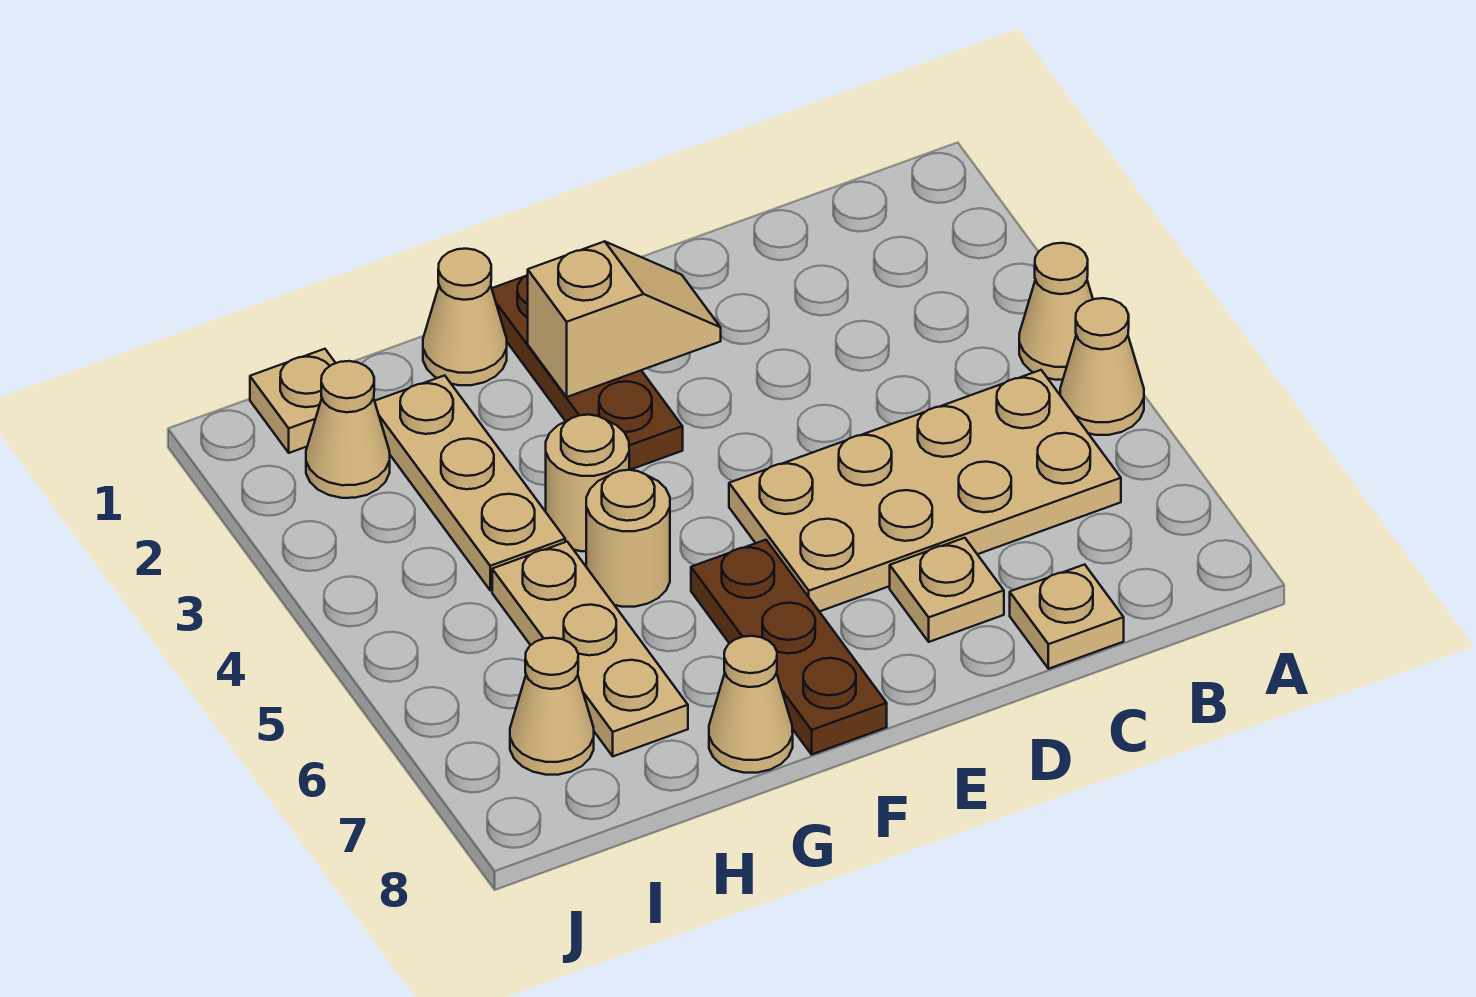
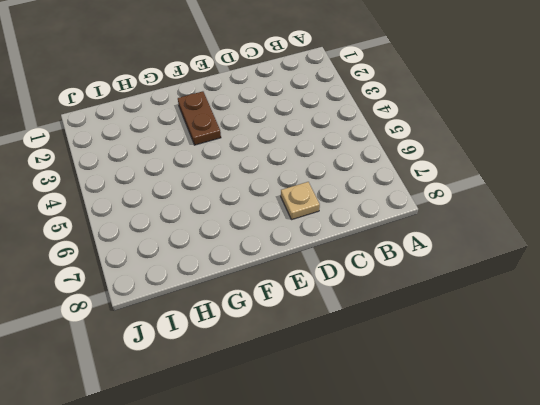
brown 1x2 plate [178,91,221,145] -> brown 1x3 plate [492,275,683,470]
none -> tan 1x1 cone [1019,243,1093,380]
none -> tan 1x1 cone [1060,298,1144,435]
none -> tan 2x4 plate [729,370,1121,612]

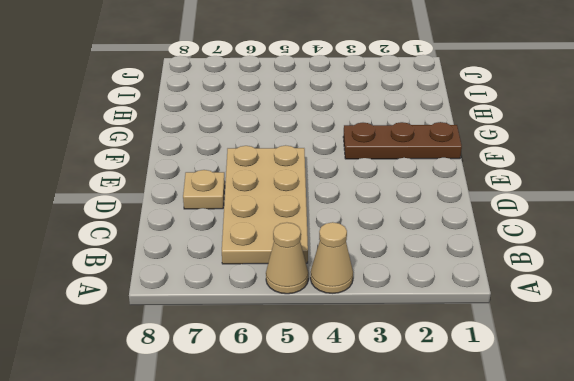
none -> tan 1x1 plate [1010,564,1124,669]
none -> brown 1x3 plate [691,540,887,754]
none -> tan 1x1 cone [423,249,507,385]

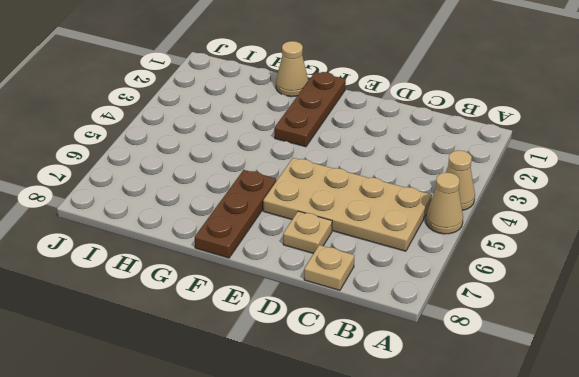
none -> tan 1x1 round brick [546,415,629,551]
none -> tan 1x1 round brick [586,470,670,607]
none -> tan 1x1 cone [709,636,793,773]

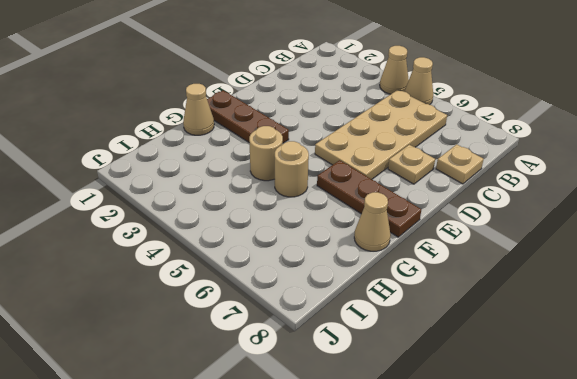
none -> tan 1x3 plate [375,376,565,590]
none -> tan 1x3 plate [492,542,688,756]
none -> tan 1x1 plate [250,349,335,453]

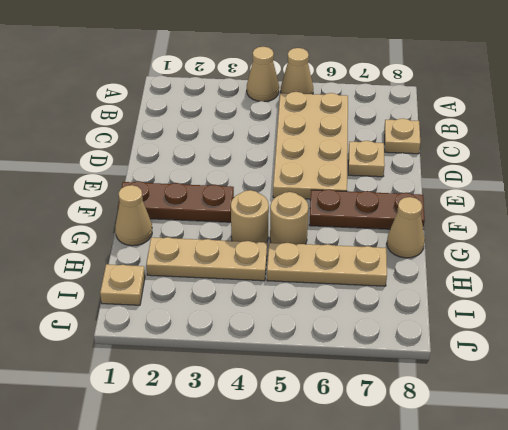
none -> tan 1x1 cone [306,361,390,498]
none -> tan 1x1 cone [510,638,594,775]
none -> tan 1x2 slope [528,241,721,397]

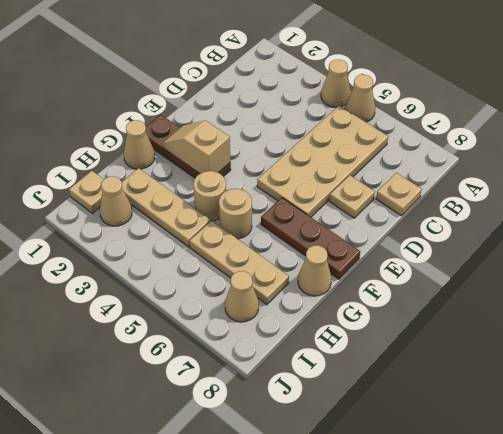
tan 1x2 slope [162,120,230,174] -> tan 1x2 slope turned to [528,241,721,397]

